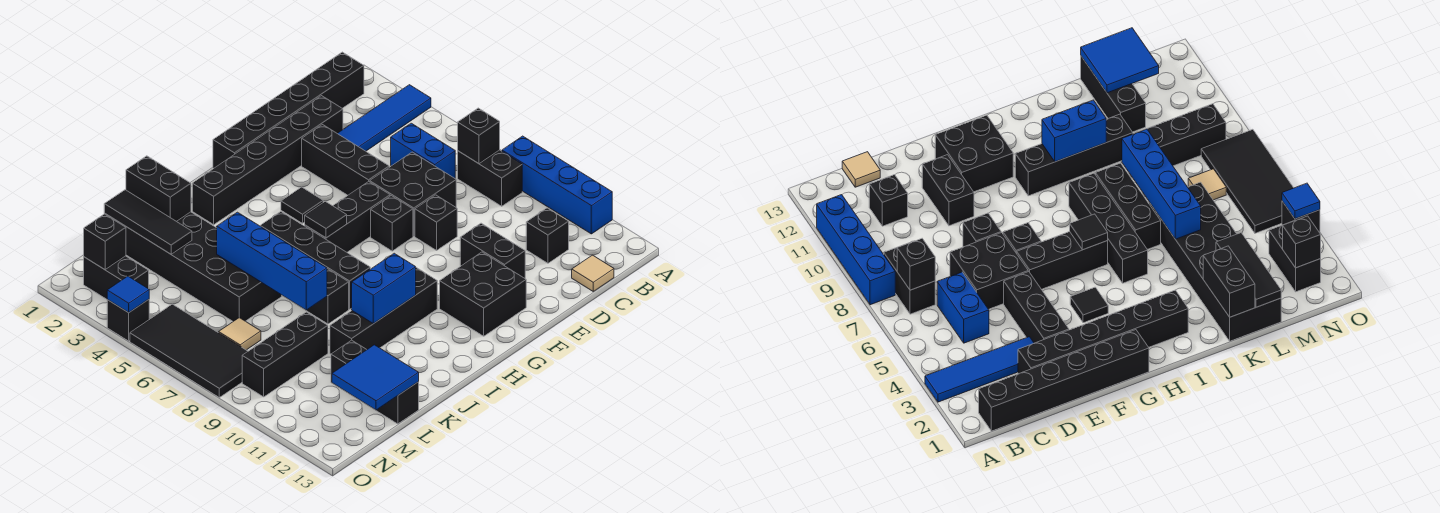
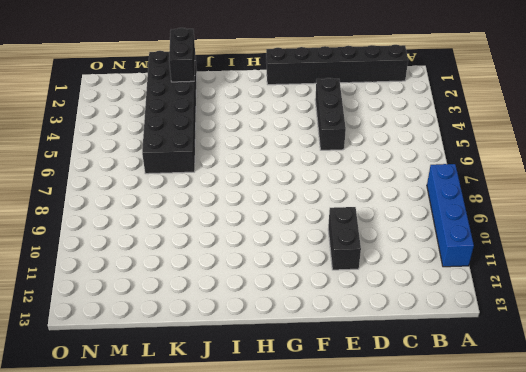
none -> blue 1x4 tile [337,85,431,151]
none -> black 1x2 brick [458,150,522,206]
none -> blue 1x2 brick [391,123,455,178]
none -> black 1x1 brick [526,208,569,263]

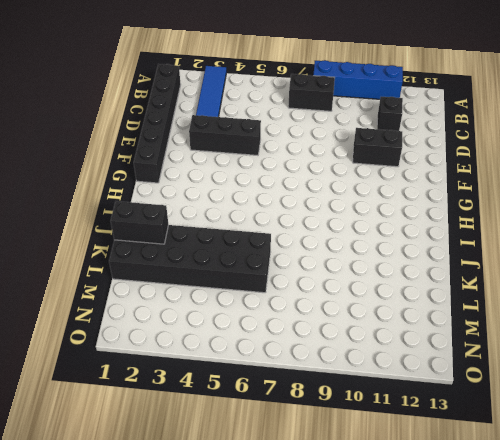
none -> blue 1x2 brick [391,123,455,178]
none -> tan 1x1 tile [572,255,614,291]
none -> black 1x6 brick [192,96,343,225]
none -> black 2x2 brick [370,152,456,236]

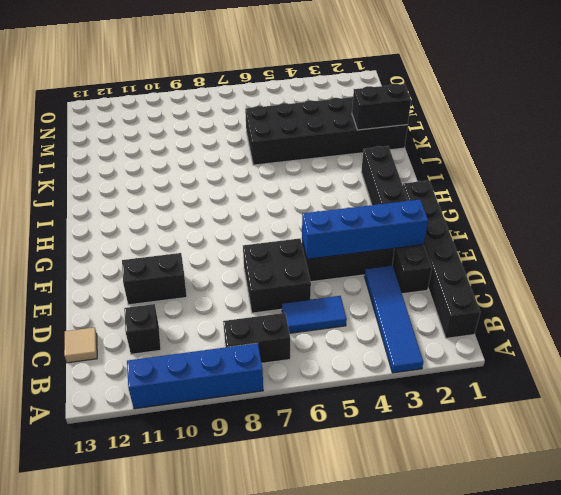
blue 1x2 tile [282,296,347,333] -> blue 1x2 brick [391,123,455,178]
blue 1x4 brick [302,200,428,259] -> blue 1x4 brick moved to [217,212,327,310]
none -> black 1x1 brick [415,195,457,250]
none -> black 1x3 brick [305,182,390,252]
none -> black 1x1 brick [371,196,413,251]
none -> black 2x2 brick [440,252,526,336]

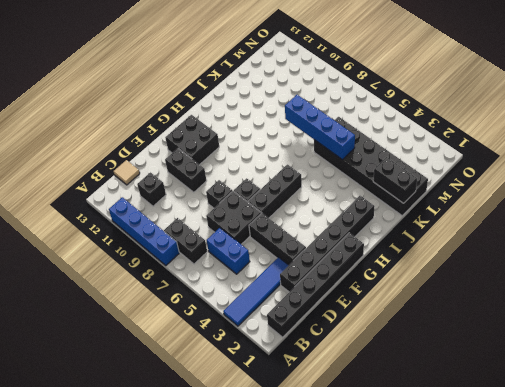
none -> black 1x1 tile [281,187,323,223]
none -> black 1x4 brick [330,268,437,354]
none -> black 1x4 brick [260,212,370,309]
none -> black 1x3 brick [282,269,349,324]

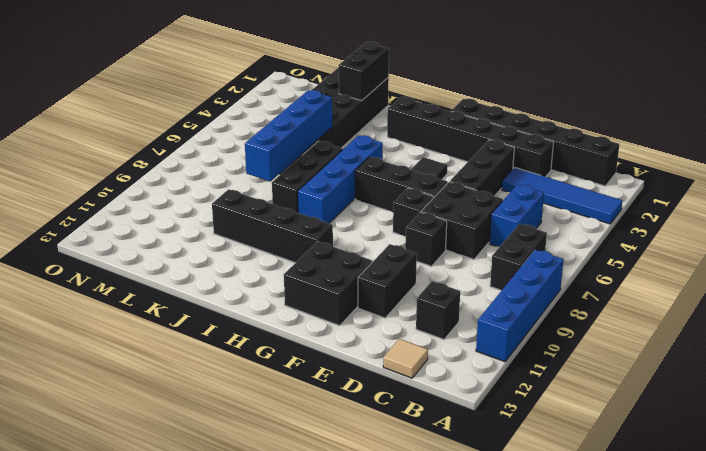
blue 1x4 brick [298,135,383,223] -> black 1x4 brick [260,212,370,309]
none -> black 1x3 brick [242,312,328,397]
none -> black 1x3 brick [331,340,419,424]
none -> tan 1x1 tile [218,318,261,350]
none -> black 1x2 brick [84,256,149,299]

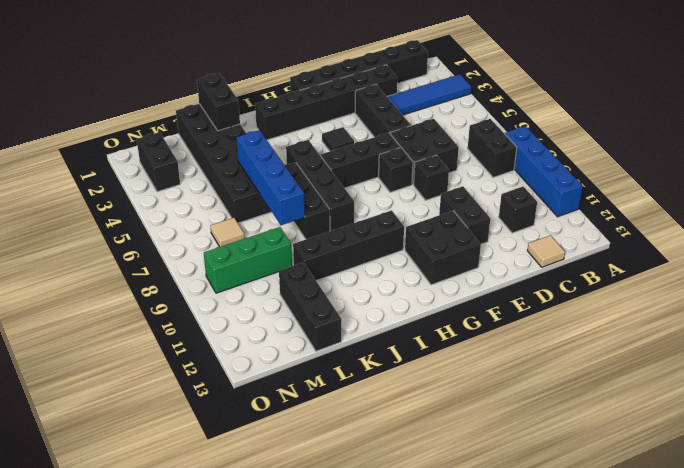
green 1x3 brick [204,227,292,293] -> black 1x3 brick [242,312,328,397]
none -> blue 1x2 brick [391,123,455,178]
none -> black 2x4 tile [130,304,248,397]
none -> black 1x1 brick [107,299,149,341]
none -> black 1x1 brick [458,108,500,164]

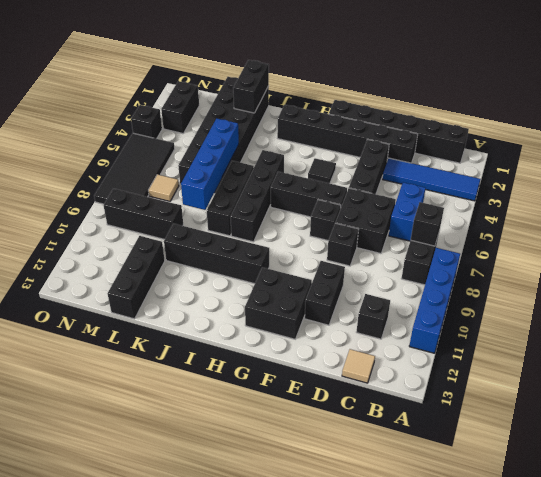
none -> black 1x1 tile [305,201,347,238]
none -> blue 1x2 brick [352,253,416,324]
none -> black 1x3 tile [104,190,192,254]
none -> blue 2x2 tile [332,345,419,410]

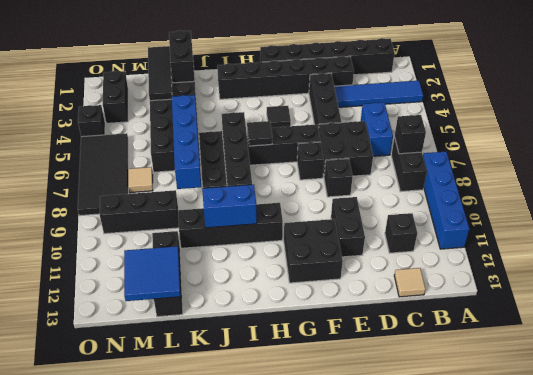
none -> black 1x1 brick [84,214,126,269]
none -> blue 1x1 tile [107,276,149,313]

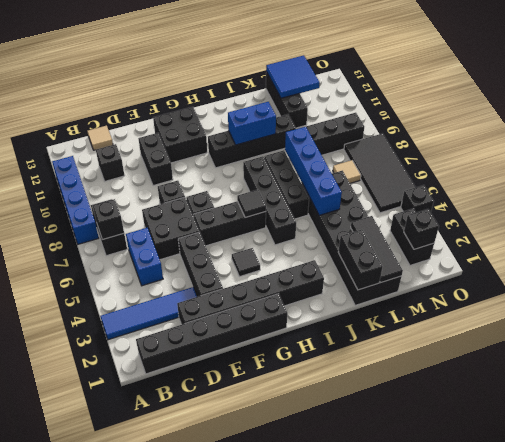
none -> blue 1x1 tile [107,276,149,313]

